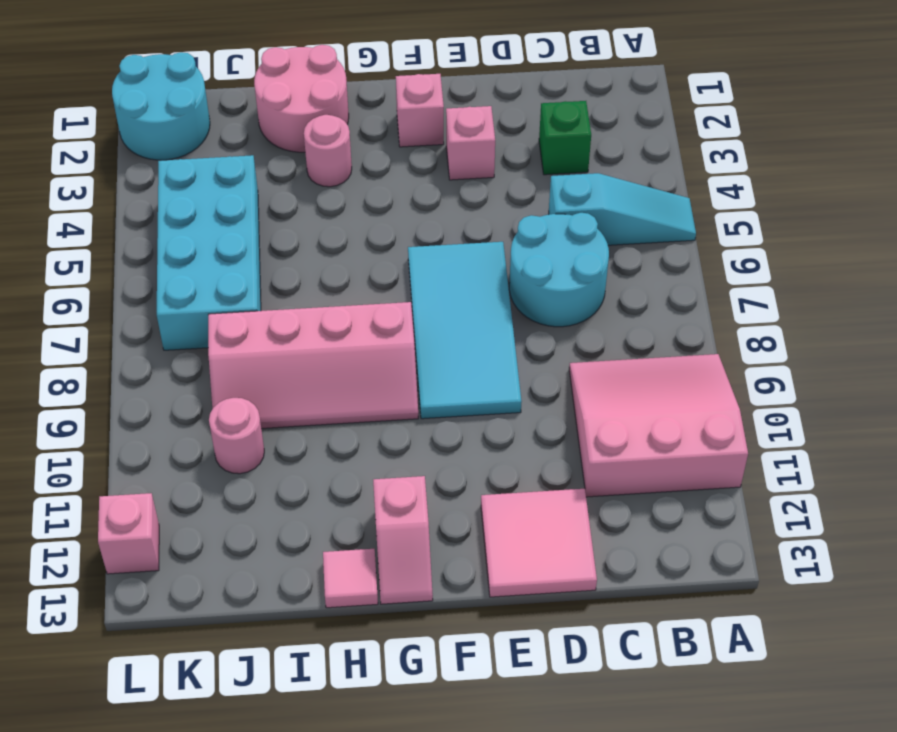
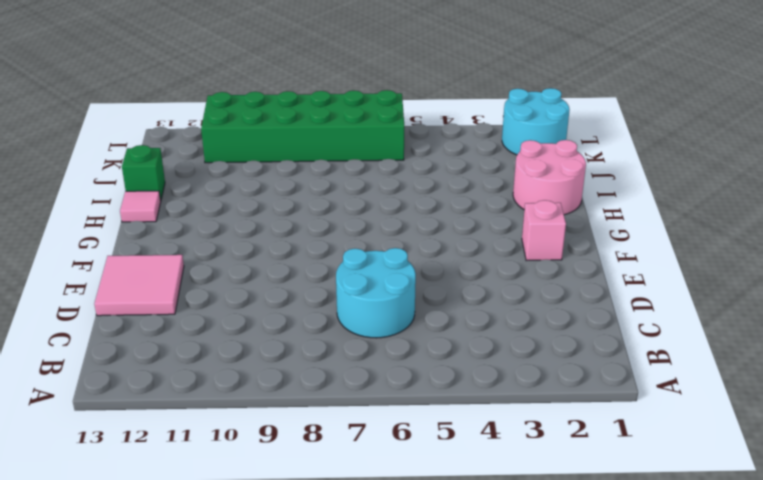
green 1x1 brick [122,145,165,200] -> green 1x1 brick moved to [539,101,591,175]
green 2x6 brick [201,90,404,163] -> cyan 2x4 brick [157,155,261,350]
none -> cyan 1x3 slope [549,173,696,245]
none -> pink 3x3 slope [569,354,748,497]
none -> pink 1x1 brick [446,106,495,180]

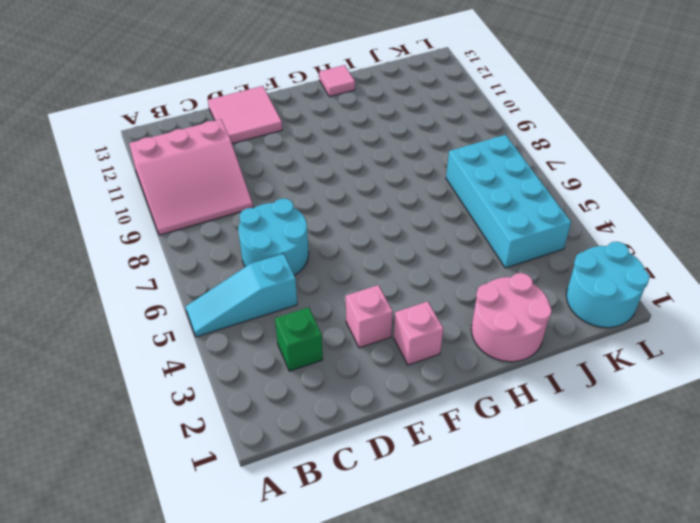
none -> cyan 2x4 tile [408,242,522,419]
none -> pink 2x4 slope [208,302,418,429]
none -> pink 1x2 slope [373,476,433,604]

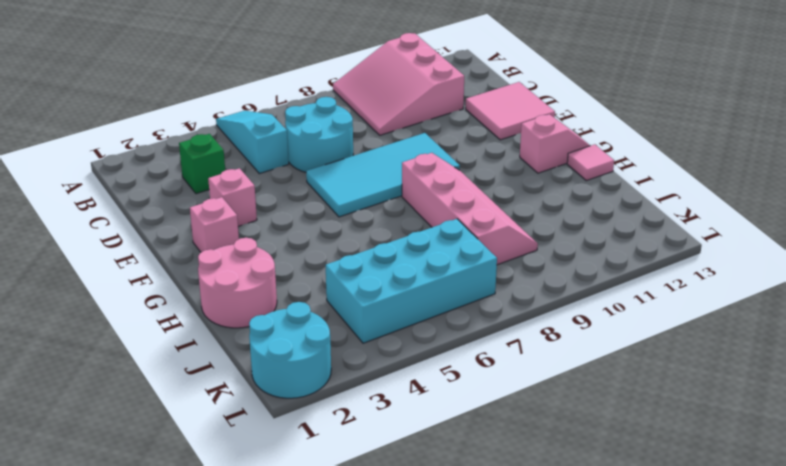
none -> pink 1x1 round brick [304,115,352,187]
none -> pink 1x1 round brick [209,398,264,474]
none -> pink 1x1 brick [98,493,159,574]

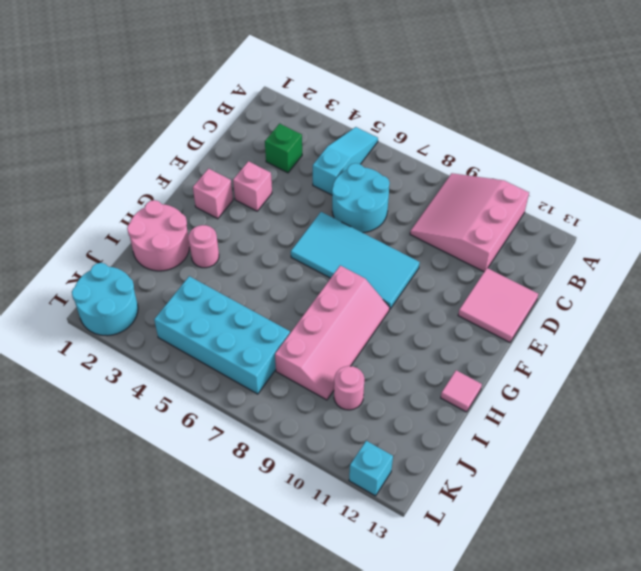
cyan 1x1 brick [349,441,393,496] -> pink 1x1 brick [98,493,159,574]
none -> pink 1x2 slope [373,476,433,604]

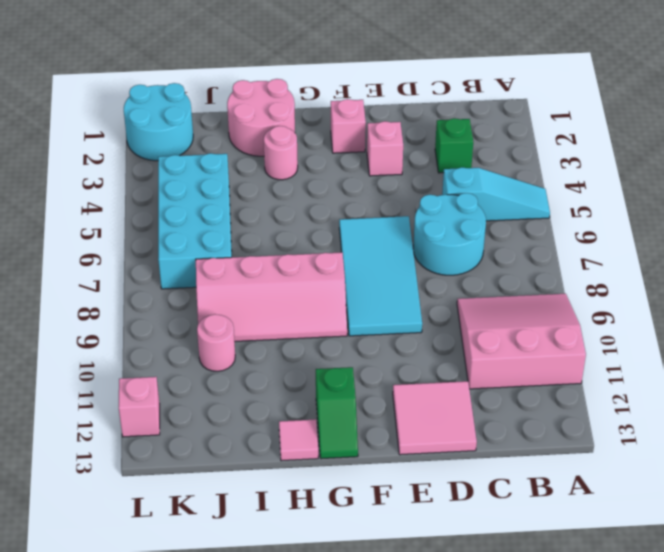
green 1x2 slope [316,367,358,459] -> pink 1x2 slope [373,476,433,604]

